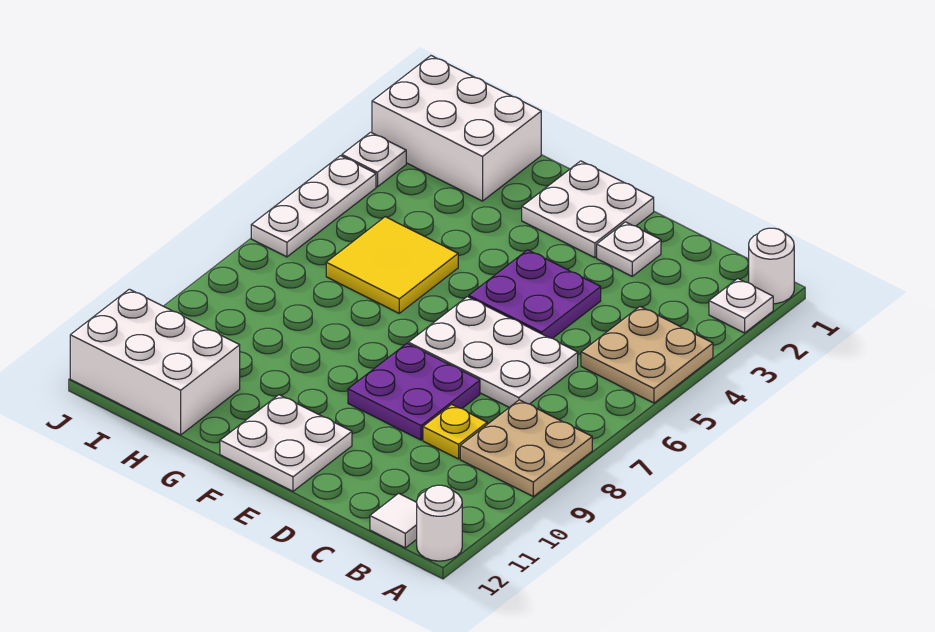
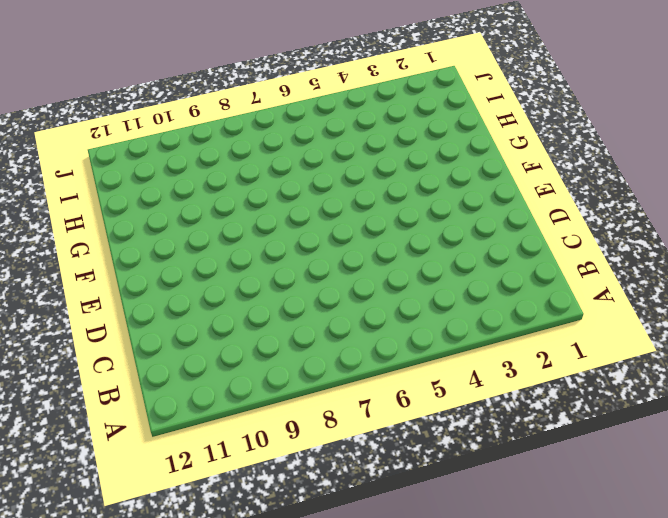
none -> white 1x1 round brick [749,228,794,304]
none -> white 1x1 plate [709,279,773,333]
none -> tan 2x2 plate [581,307,713,403]

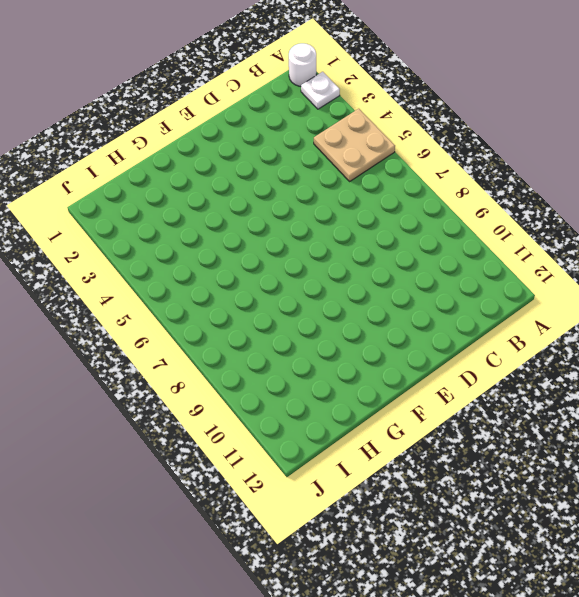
none -> tan 2x2 plate [460,400,592,496]
none -> white 1x1 round brick [417,485,462,561]
none -> white 1x1 tile [370,493,417,548]

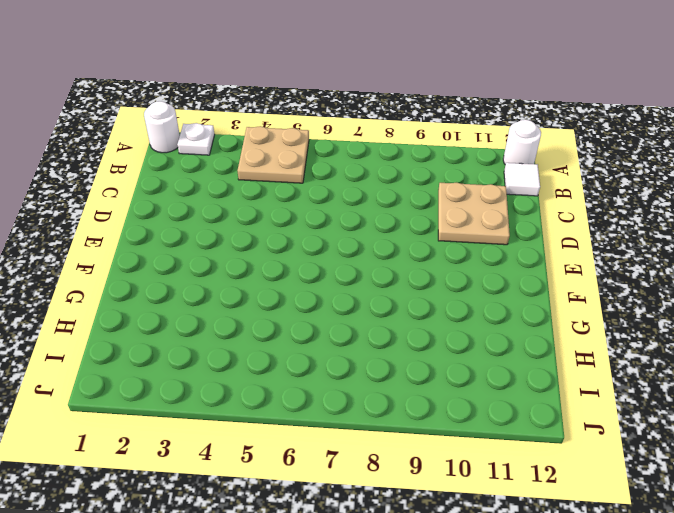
tan 2x2 plate [438,182,510,245] -> tan 2x2 plate moved to [460,400,592,496]
none -> white 2x3 plate [408,297,578,407]
none -> yellow 1x1 plate [423,404,487,459]
none -> white 1x1 plate [597,222,661,276]

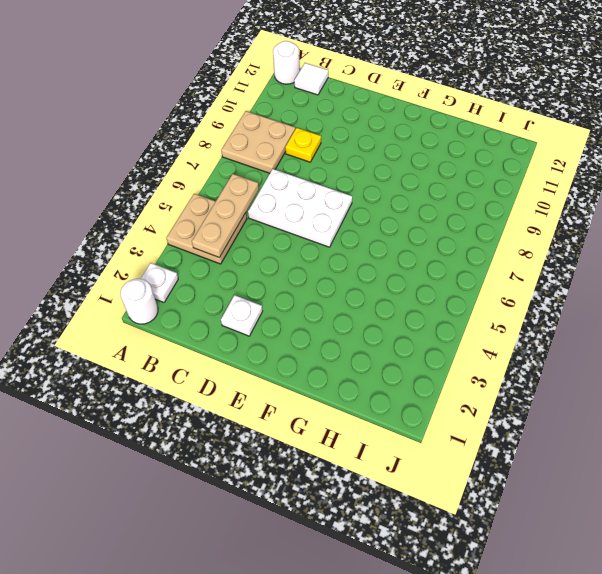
tan 1x3 plate [192,174,259,258] -> none
none -> purple 2x2 plate [469,250,601,338]
none -> purple 2x2 plate [348,344,480,440]
none -> white 2x2 plate [522,161,654,258]

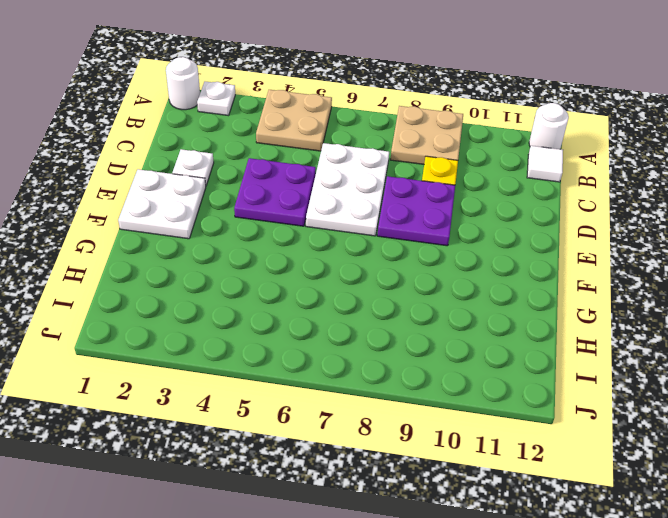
none -> white 2x2 plate [220,395,352,491]
none -> yellow 2x2 tile [326,217,458,313]
none -> white 2x3 brick [372,56,541,201]

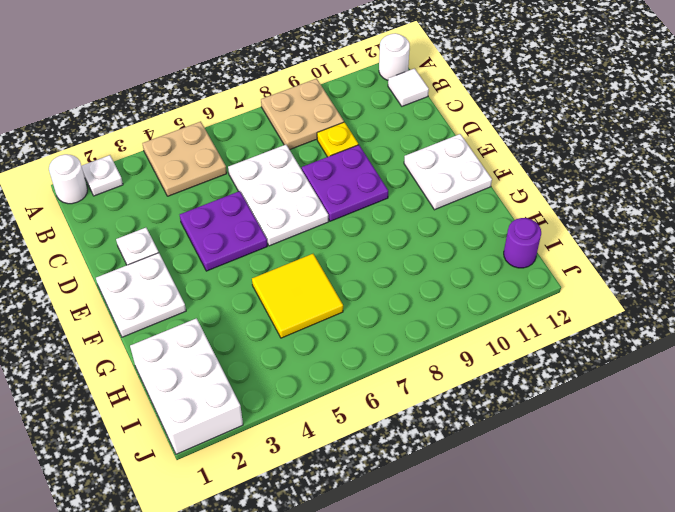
purple 1x1 round brick [504,218,541,268] -> white 2x3 brick [70,289,240,435]
none -> white 1x1 plate [342,132,406,187]
none -> white 1x3 plate [251,156,376,257]

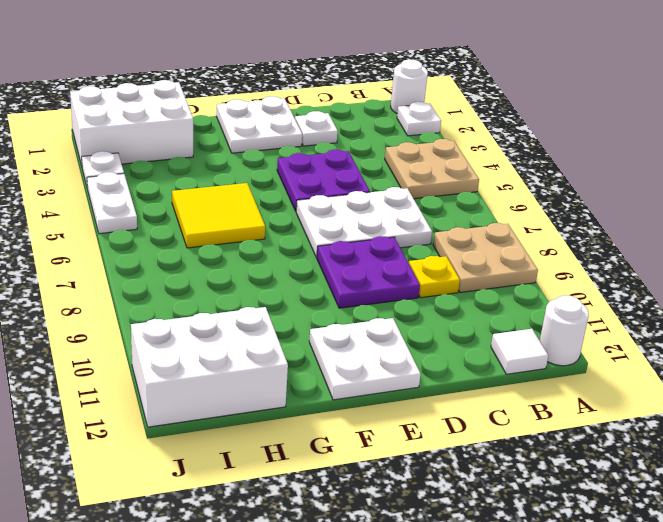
white 1x2 plate [87,172,137,234] -> white 1x3 plate [251,156,376,257]

